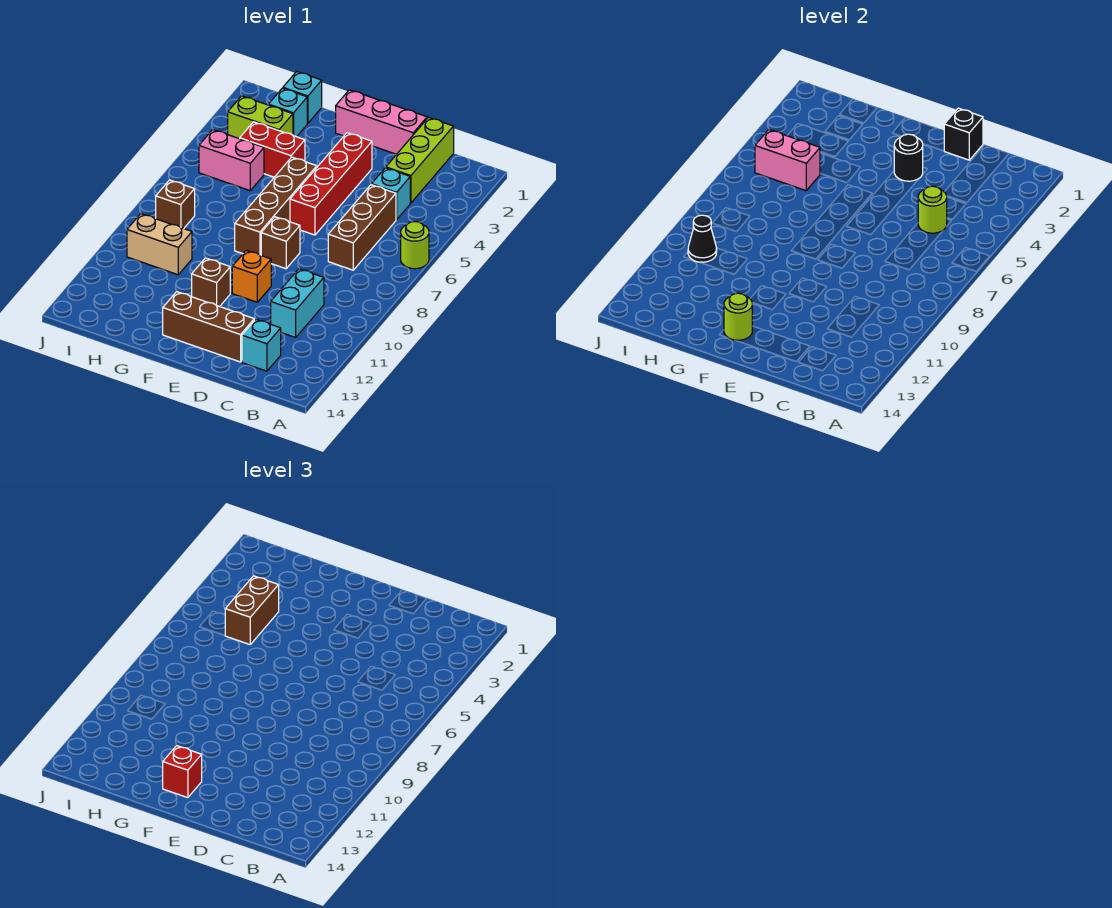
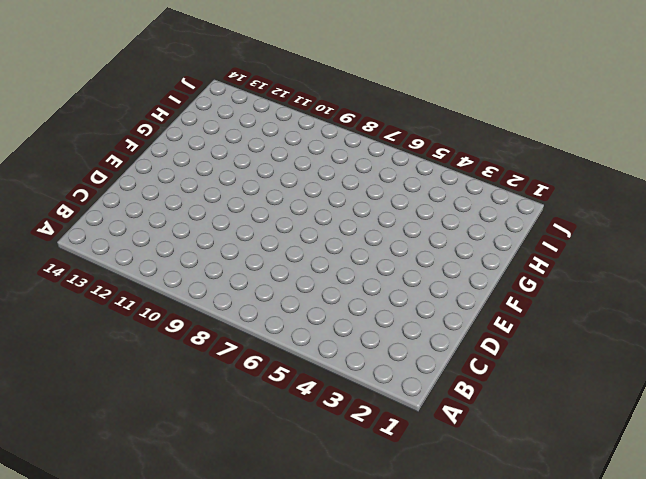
none -> lime 1x1 round brick [401,222,429,269]
none -> lime 1x3 brick [386,117,454,203]
none -> cyan 1x1 brick [371,168,410,220]

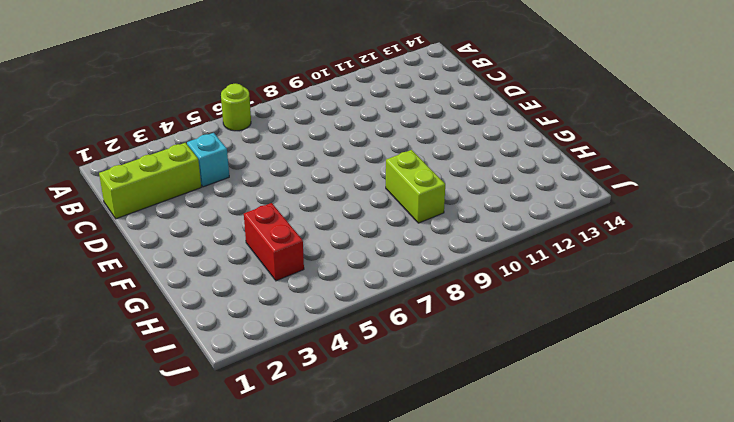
lime 1x2 brick [386,150,445,223] -> lime 1x2 brick moved to [228,96,293,139]
none -> brown 1x3 brick [328,185,396,270]
none -> cyan 1x2 brick [271,269,324,337]
none -> cyan 1x1 brick [242,319,281,371]

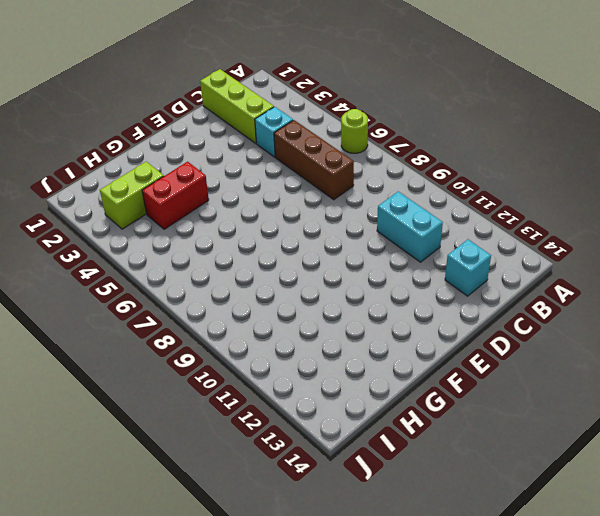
none -> pink 1x3 brick [336,90,427,154]
none -> brown 1x3 brick [163,292,254,362]
none -> red 1x4 brick [290,133,372,235]

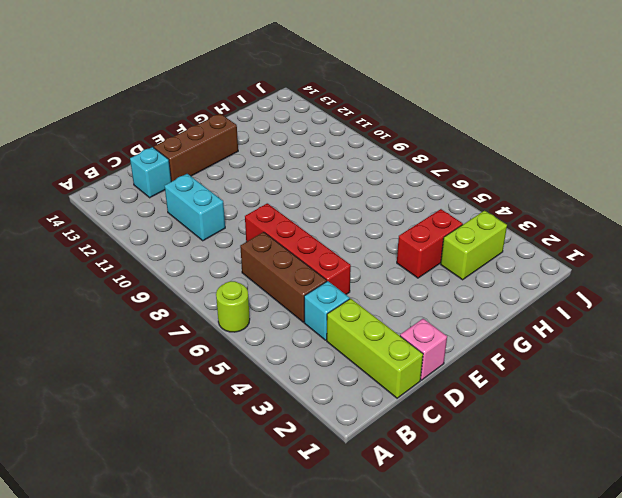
pink 1x1 brick [400,319,447,380] -> pink 1x3 brick [336,90,427,154]
red 1x4 brick [245,203,351,294] -> red 1x4 brick moved to [290,133,372,235]
none -> brown 1x1 brick [261,217,300,269]
none -> orange 1x1 brick [232,250,271,302]
none -> brown 1x4 brick [235,157,317,255]

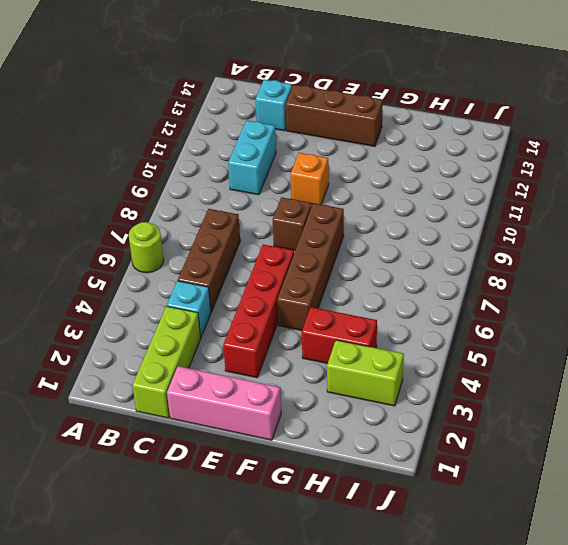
none -> brown 1x1 brick [192,258,230,307]
none -> cyan 1x1 brick [283,72,322,123]
none -> cyan 1x1 brick [269,88,307,137]

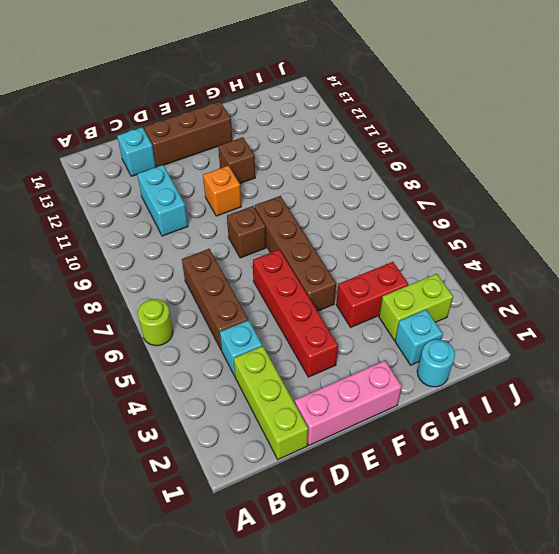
cyan 1x1 round brick [417,339,455,387] -> cyan 1x1 brick [283,72,322,123]
none -> pink 1x2 brick [199,130,264,191]
none -> tan 1x2 brick [127,214,192,275]
none -> brown 1x1 brick [156,180,195,228]

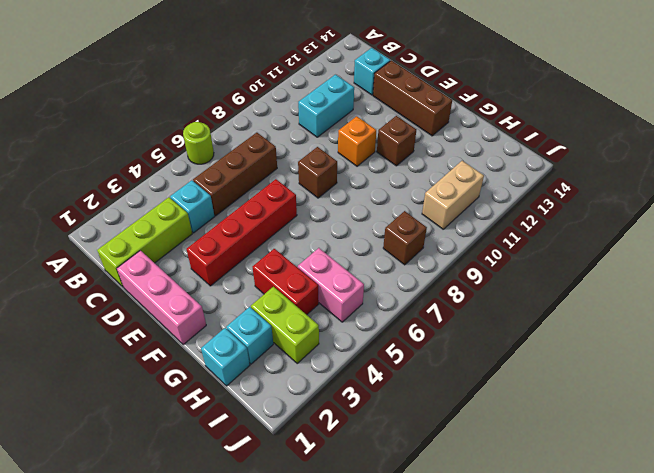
tan 1x2 brick [422,161,484,229] -> tan 1x2 brick turned to [127,214,192,275]
none -> brown 1x4 brick [235,157,317,255]
none -> lime 1x1 round brick [918,186,947,233]
none -> black 1x1 brick [944,108,983,160]

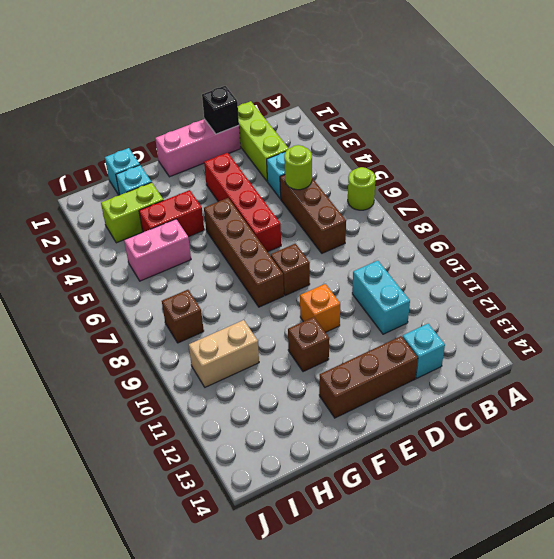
none -> black 1x1 round brick [894,134,923,181]
none -> lime 1x1 round brick [724,293,752,340]
none -> pink 1x2 brick [755,130,820,191]

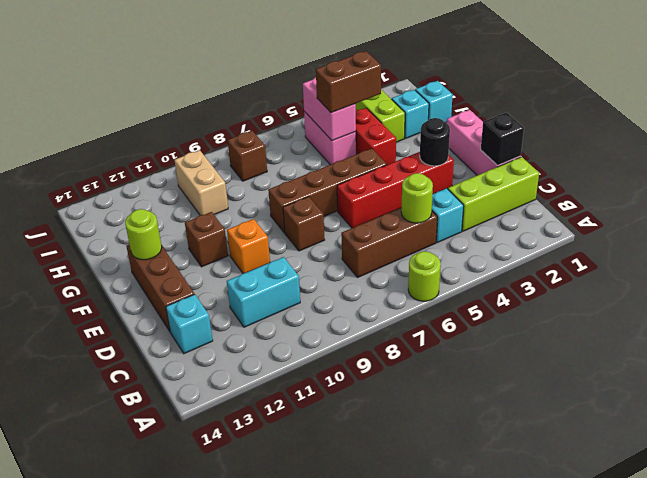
none -> black 1x1 cone [688,215,717,262]
none -> red 1x1 brick [163,746,202,798]

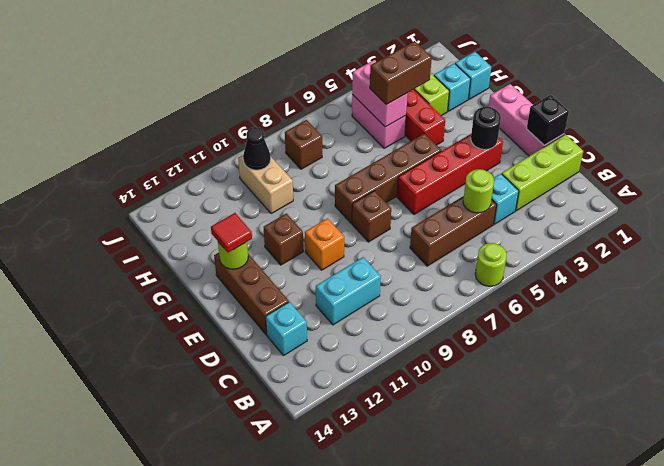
red 1x1 tile [211,213,252,252] -> red 1x1 brick [163,746,202,798]

